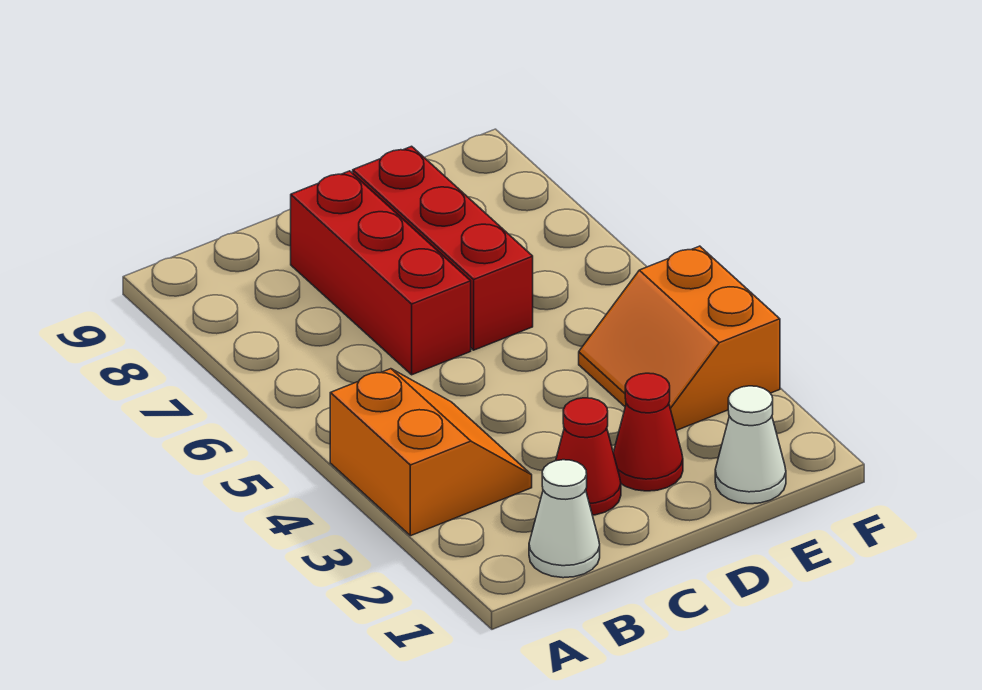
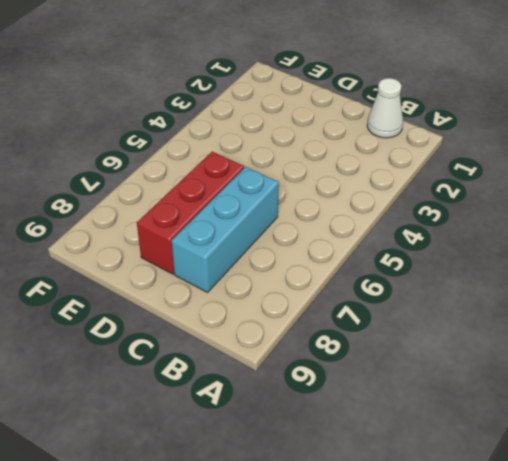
cyan 1x3 brick [172,167,279,292] -> red 1x3 brick [291,171,471,375]
none -> orange 2x2 slope [330,369,532,536]
none -> red 1x1 cone [556,398,621,515]

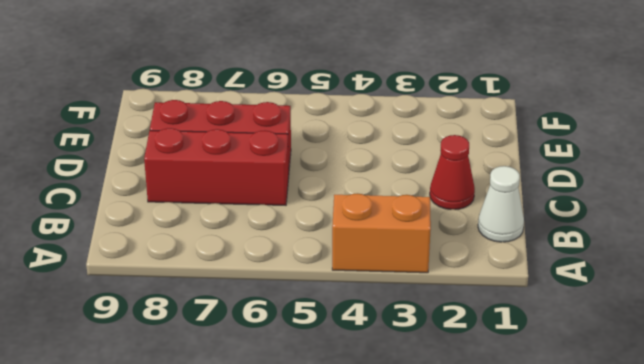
none -> red 1x1 cone [613,373,683,491]
none -> white 1x1 cone [715,386,786,504]

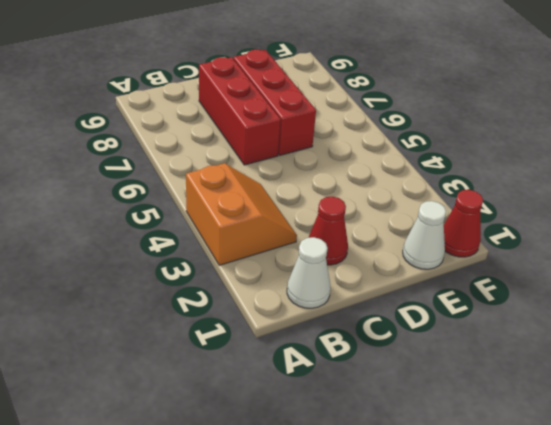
red 1x1 cone [444,190,483,257] -> red 1x1 cone moved to [613,373,683,491]
none -> orange 2x2 slope [579,246,780,430]

